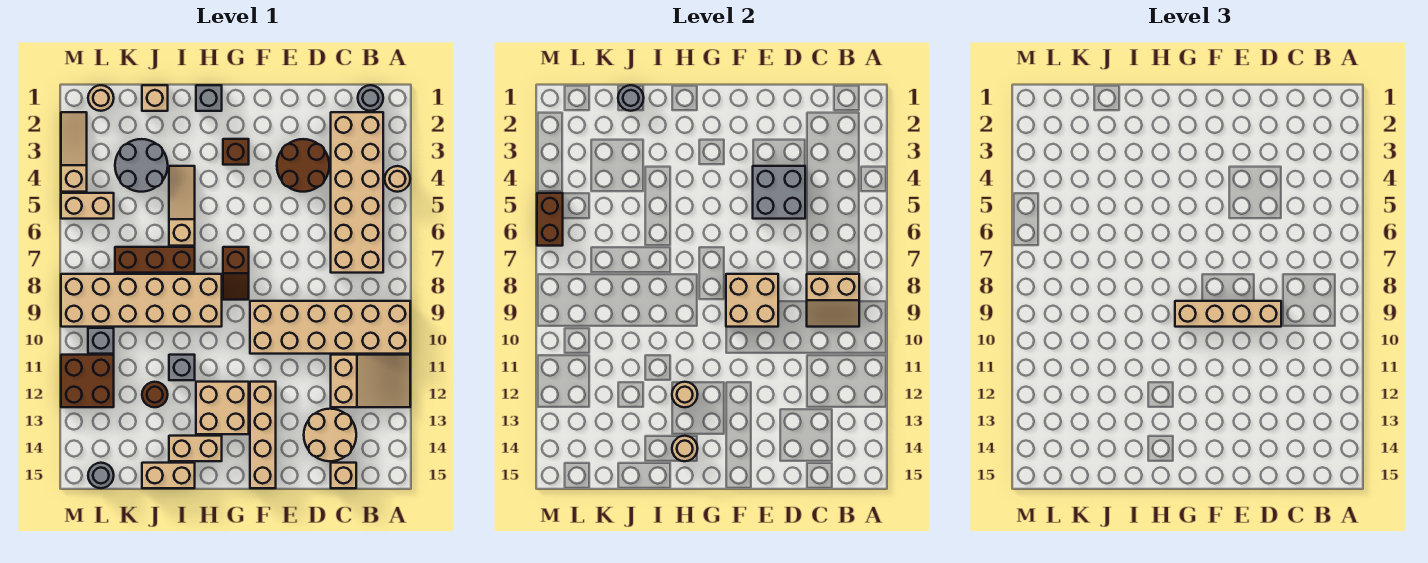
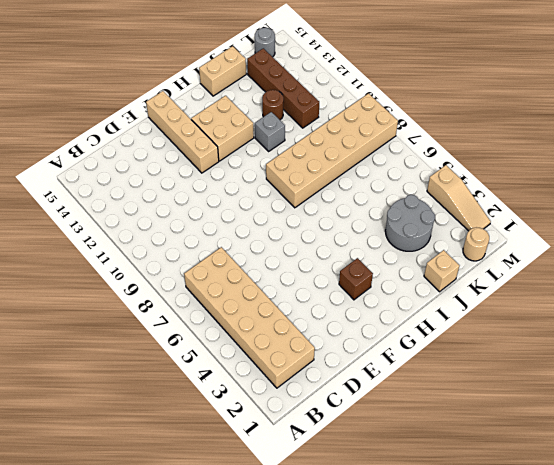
brown 1x4 brick [247,48,319,128] -> none
none -> tan 1x1 round brick [385,166,410,192]
none -> tan 2x6 brick [250,301,410,354]
none -> tan 2x3 slope [331,355,410,407]
none -> grey 1x1 round brick [358,85,383,111]

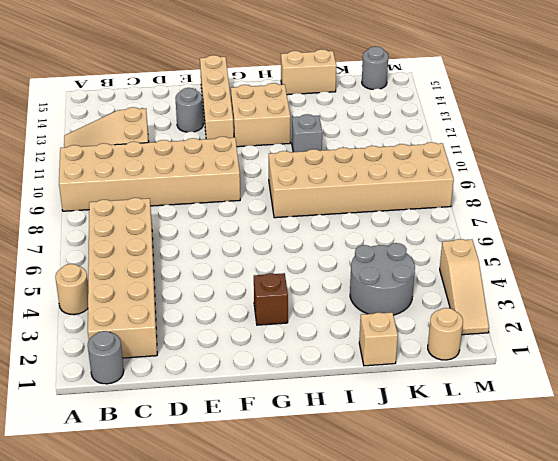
grey 1x1 round brick [175,88,203,132] -> grey 1x1 round brick moved to [618,85,644,111]
none -> tan 2x2 round brick [304,409,356,461]
none -> tan 1x1 brick [331,463,356,488]
none -> brown 2x2 round brick [277,139,329,192]
none -> brown 1x2 slope [223,247,249,300]

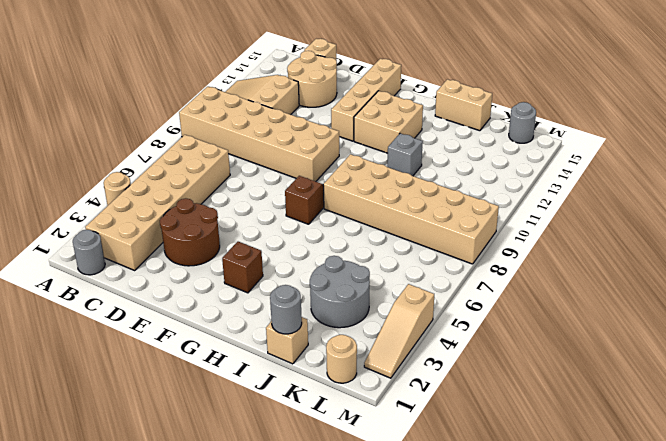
none -> grey 1x1 brick [196,85,222,111]
none -> tan 1x2 brick [169,436,222,461]
none -> tan 1x3 slope [169,166,195,246]
none -> brown 1x3 brick [115,247,195,273]

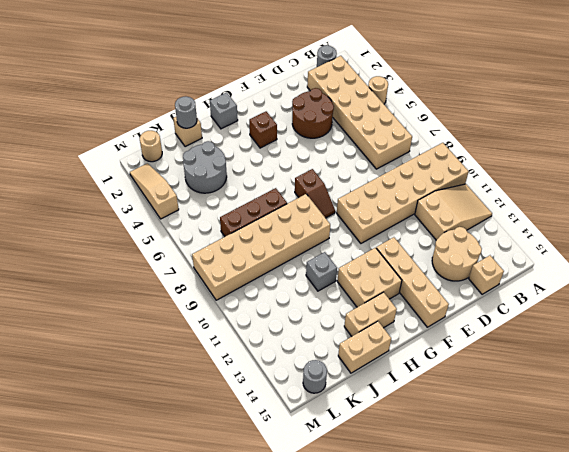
none -> tan 1x3 slope [169,166,195,246]
none -> brown 1x1 round brick [142,382,168,407]
none -> tan 1x2 brick [61,193,114,219]
none -> grey 1x1 brick [88,328,114,354]

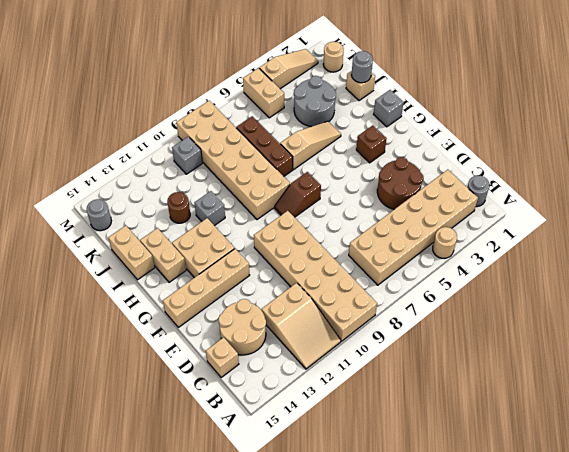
none -> brown 2x2 brick [61,355,114,407]
none -> tan 2x2 slope [807,274,859,327]
none -> grey 2x2 brick [753,166,805,219]
none -> tan 2x2 brick [726,274,778,327]

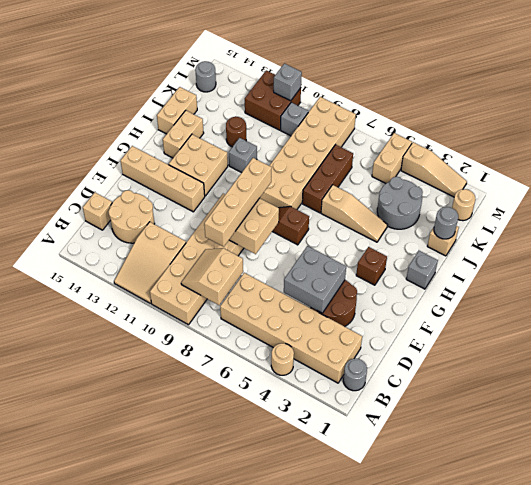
grey 1x1 brick [274,64,302,101] -> none
none -> tan 1x1 round brick [672,382,698,407]
none -> tan 1x1 round brick [672,436,698,461]
none -> brown 1x2 brick [537,193,563,246]

